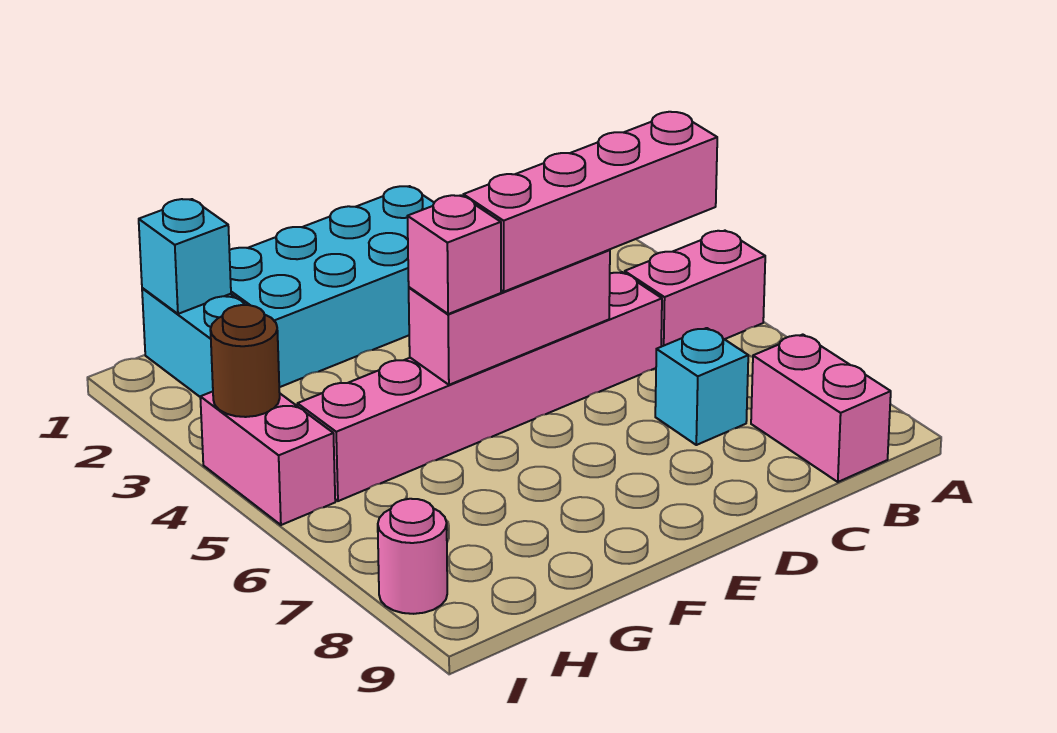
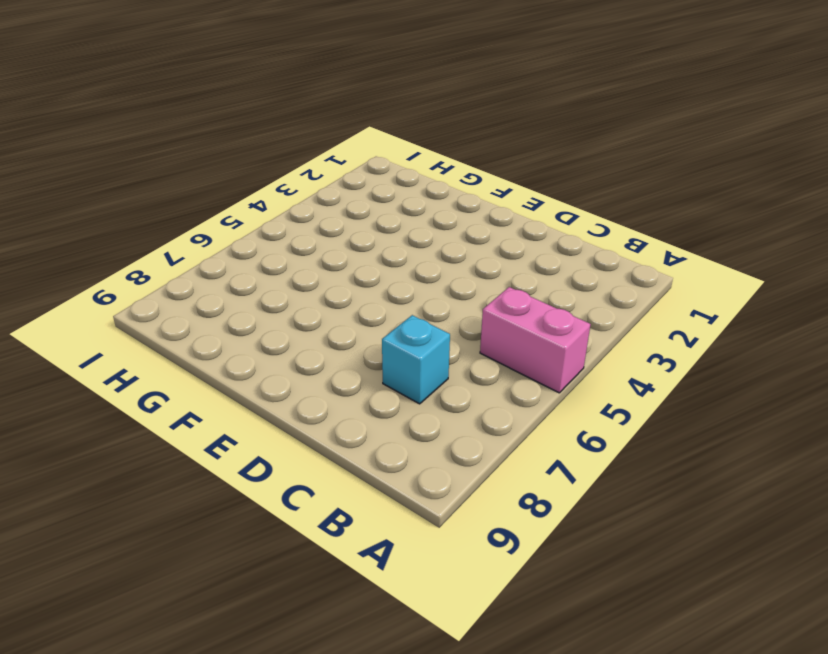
none -> pink 1x2 brick [751,335,891,482]
none -> pink 1x6 brick [297,272,662,501]
none -> cyan 2x4 brick [229,186,434,387]

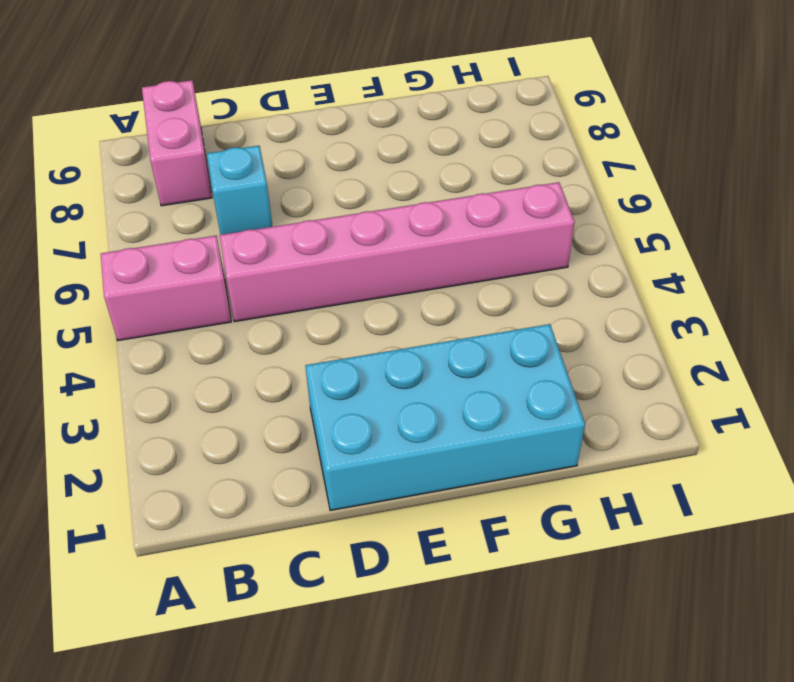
none -> cyan 1x2 brick [142,288,245,397]
none -> pink 1x2 brick [200,392,335,525]
none -> pink 1x1 round brick [378,499,447,614]

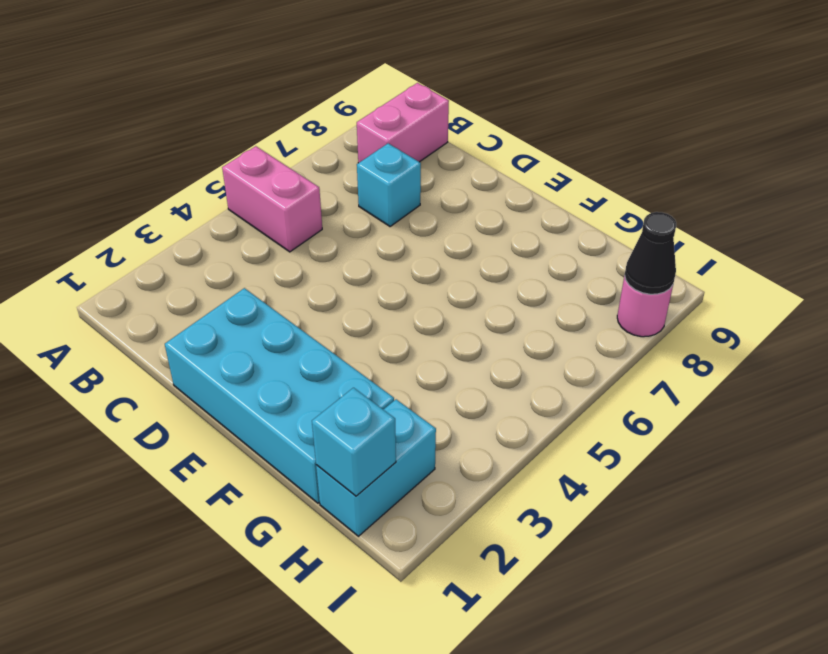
black 1x1 cone [625,212,676,294] -> none
none -> pink 1x6 brick [297,272,662,501]
none -> pink 1x2 brick [200,392,335,525]
none -> pink 1x3 brick [409,250,610,385]

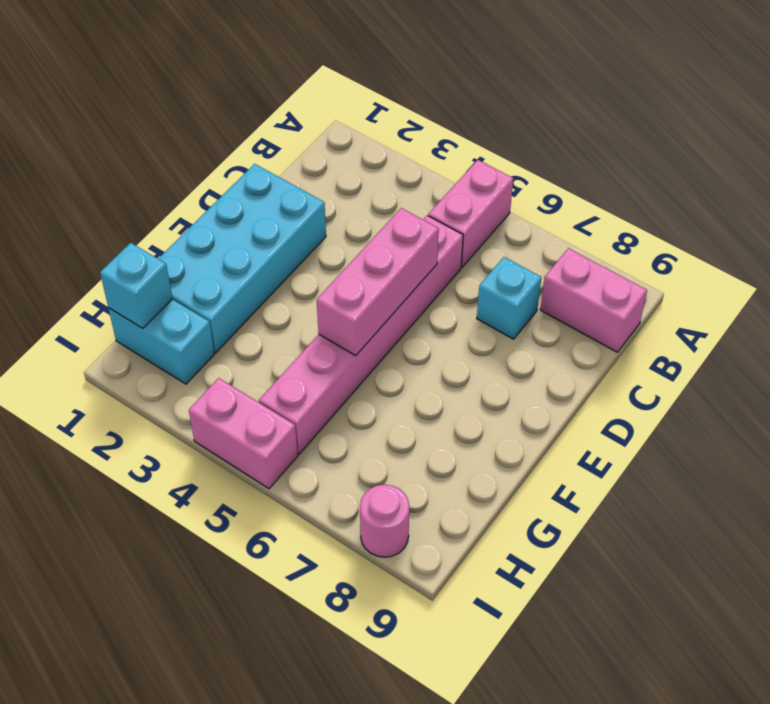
none -> brown 1x1 round brick [210,305,280,417]
none -> pink 1x4 brick [463,112,717,292]
none -> pink 1x1 brick [407,195,501,314]

